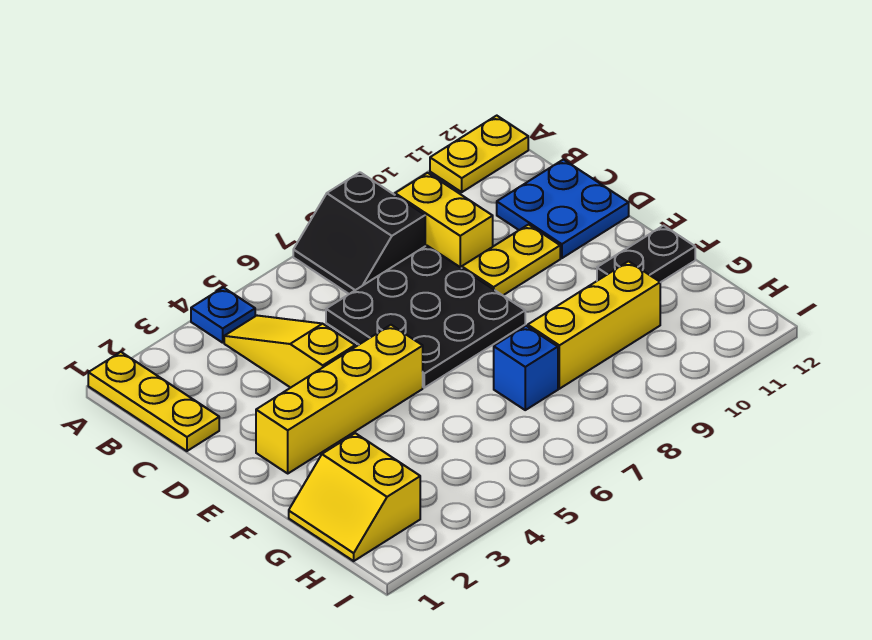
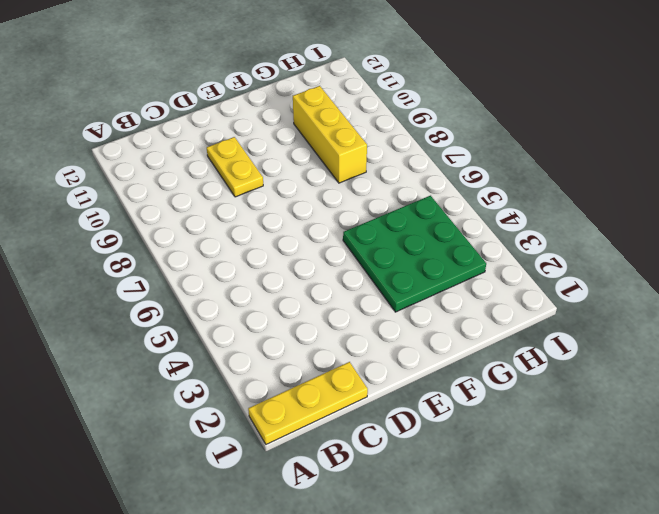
green 3x3 plate [343,196,486,312] -> none
none -> blue 1x1 plate [191,287,255,343]
none -> black 2x2 slope [293,172,425,294]
none -> yellow 1x2 plate [430,116,528,192]

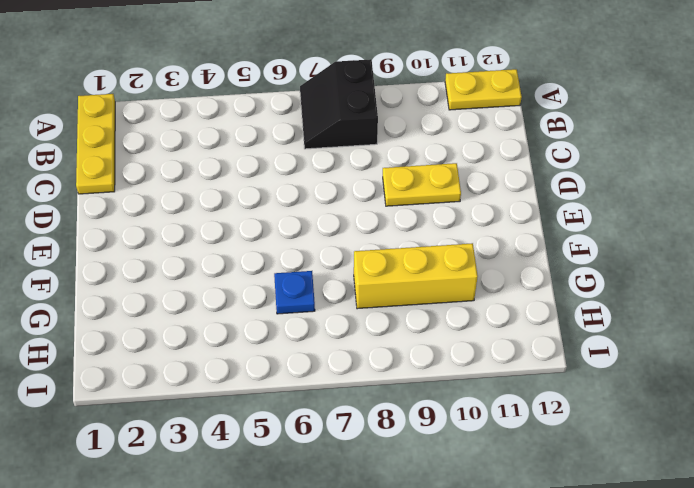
blue 1x1 plate [274,271,315,314] -> blue 1x1 plate moved to [191,287,255,343]
none -> yellow 1x3 slope [224,316,355,388]
none -> yellow 1x2 brick [395,173,493,268]
none -> black 3x3 plate [326,246,525,388]

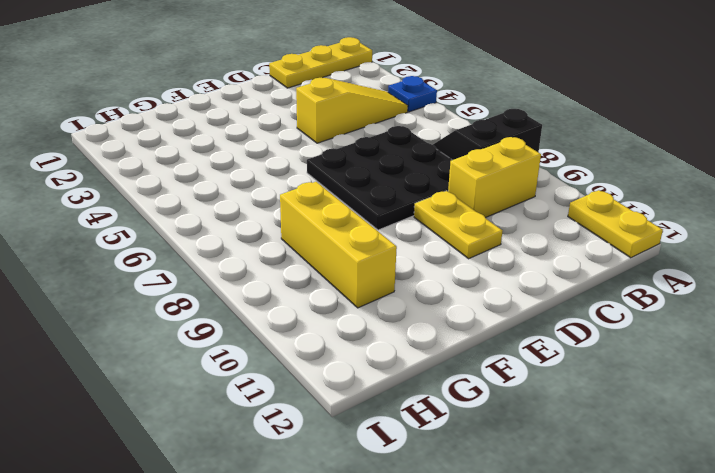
none -> blue 2x2 plate [497,160,629,258]
none -> yellow 1x4 brick [256,325,423,473]
none -> black 1x2 plate [597,226,695,282]

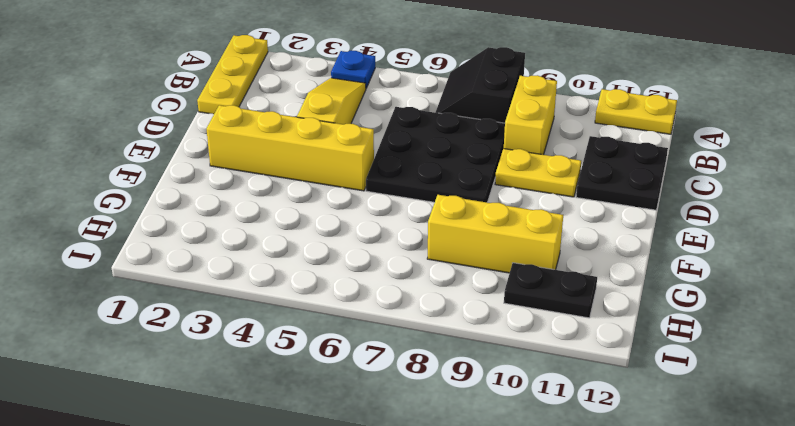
black 2x2 plate [576,136,668,210] -> blue 2x2 plate [497,160,629,258]
black 1x2 plate [504,263,597,318] -> black 1x2 plate moved to [597,226,695,282]
none -> yellow 2x2 slope [289,433,420,561]
none -> blue 1x1 brick [494,326,558,410]

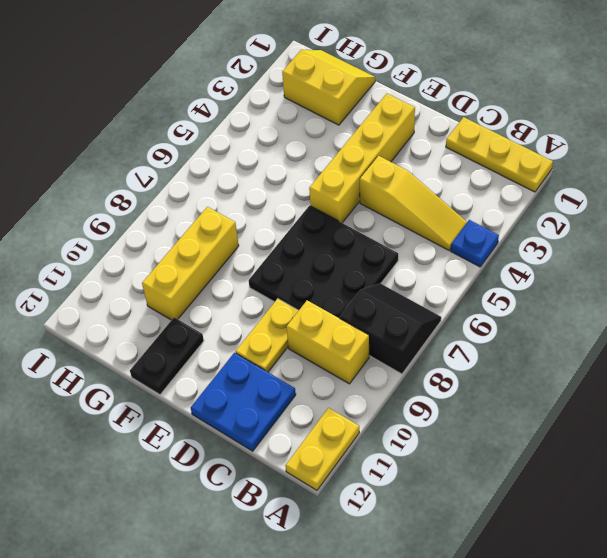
none -> blue 1x1 brick [494,326,558,410]

